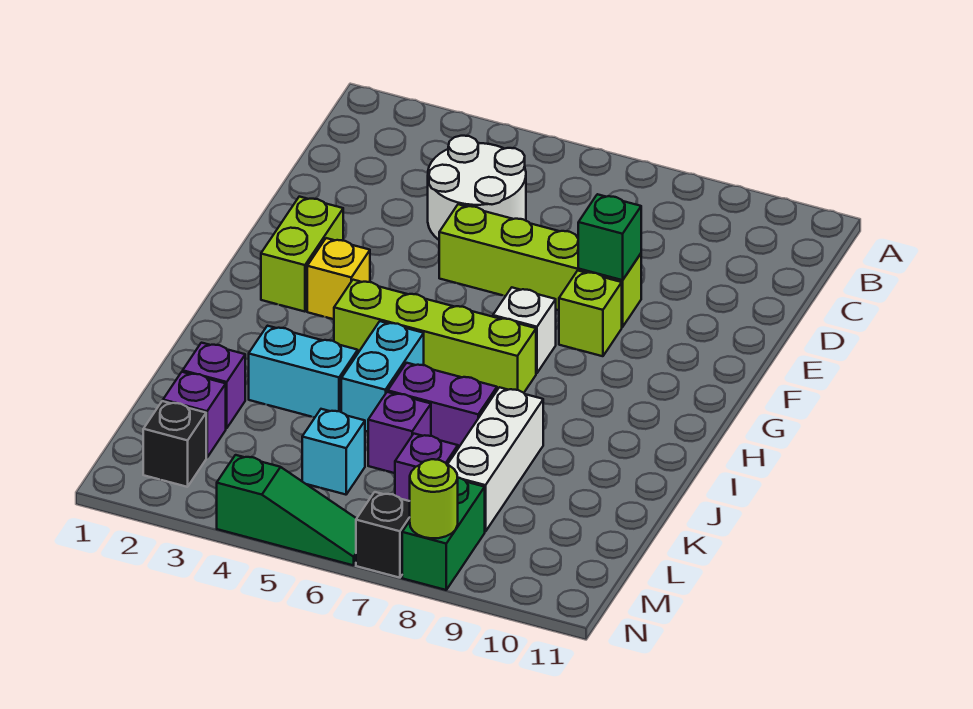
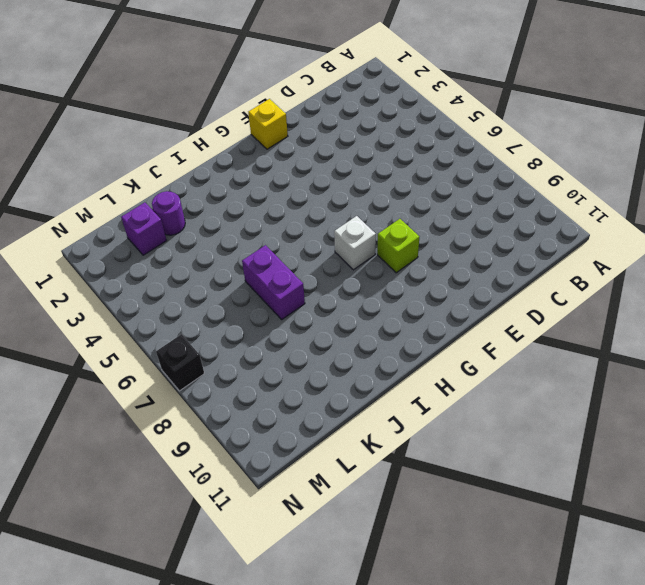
yellow 1x1 brick [248,99,288,149] -> yellow 1x1 brick moved to [307,238,370,319]
purple 1x1 round brick [152,191,185,235] -> purple 1x1 brick [183,343,245,428]
none -> white 2x2 round brick [428,136,526,240]
none -> lime 1x4 brick [439,204,641,327]
none -> lime 1x2 brick [261,197,343,312]

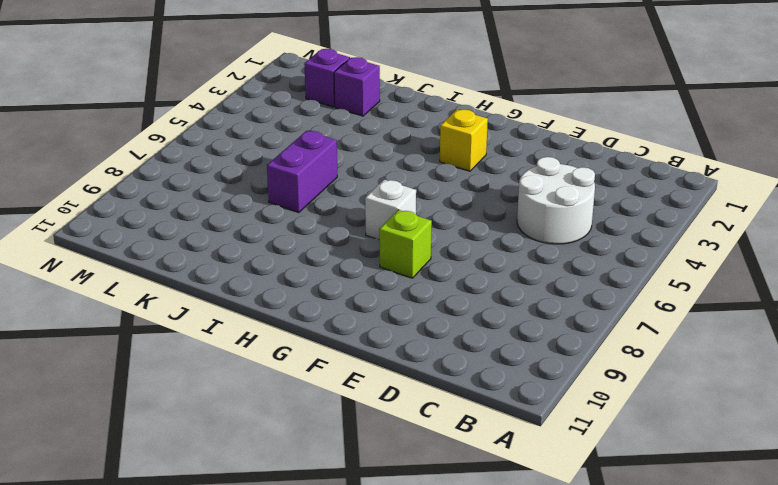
none -> lime 1x4 brick [439,204,641,327]
none -> lime 1x2 brick [261,197,343,312]
none -> lime 1x4 brick [334,280,536,393]

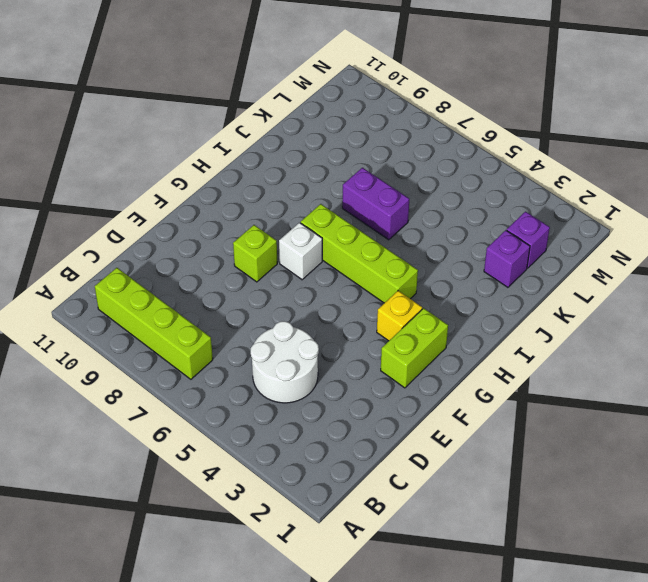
lime 1x4 brick [95,268,213,379] -> lime 1x4 brick moved to [439,204,641,327]
none -> cyan 1x2 brick [341,321,424,432]
none -> cyan 1x2 brick [249,326,358,418]
none -> white 1x3 brick [447,387,543,532]

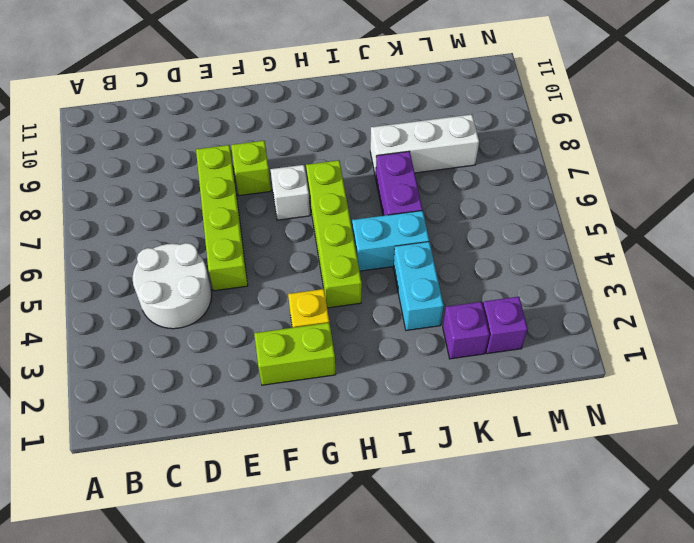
none -> purple 1x1 brick [368,392,431,473]
none -> cyan 1x1 brick [302,409,365,495]
none -> purple 1x1 brick [395,434,458,501]

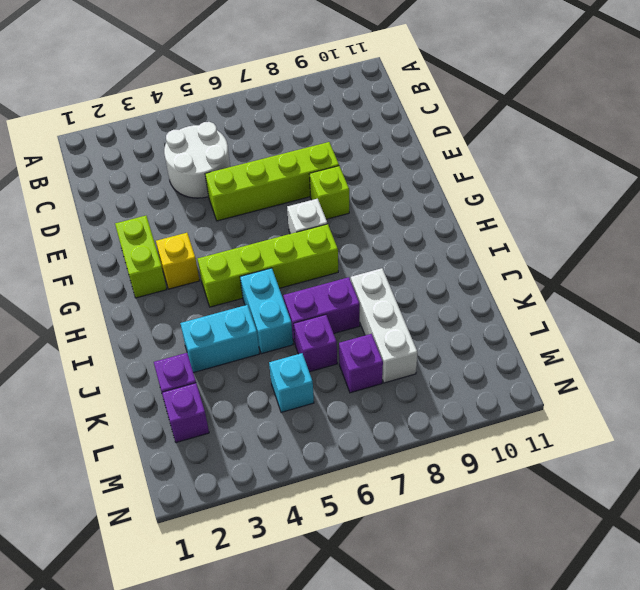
none -> black 1x1 brick [143,401,206,487]
none -> green 1x2 brick [402,478,485,590]
none -> green 1x3 slope [217,455,357,565]

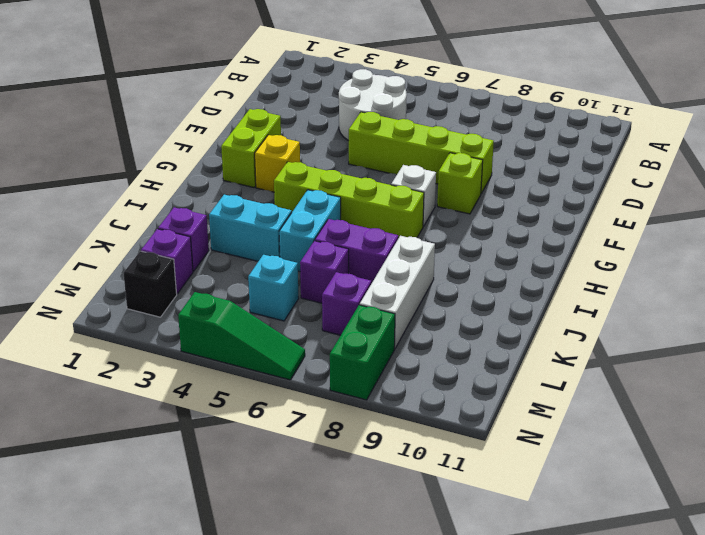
none -> black 1x1 brick [356,492,410,578]
none -> green 1x1 brick [578,194,641,280]
none -> lime 1x1 round brick [410,459,458,538]

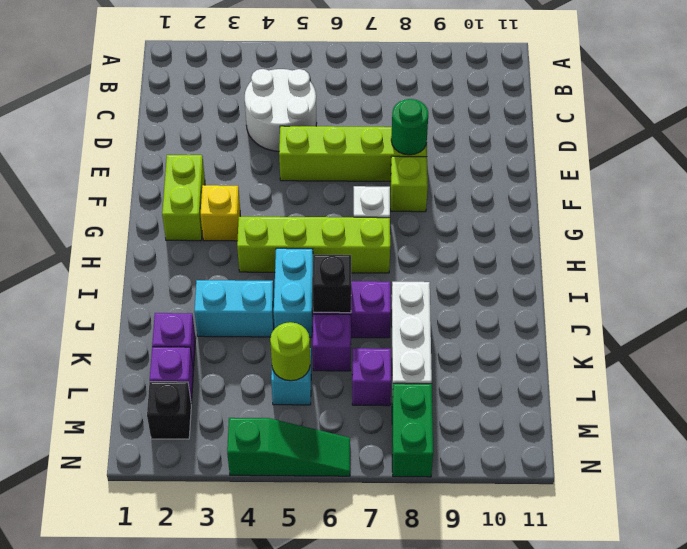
green 1x1 round brick [391,99,428,155] -> green 1x1 brick [578,194,641,280]
black 1x1 brick [313,255,351,313] -> black 1x1 brick moved to [356,492,410,578]
lime 1x1 round brick [270,322,310,381] -> lime 1x1 round brick moved to [410,459,458,538]

